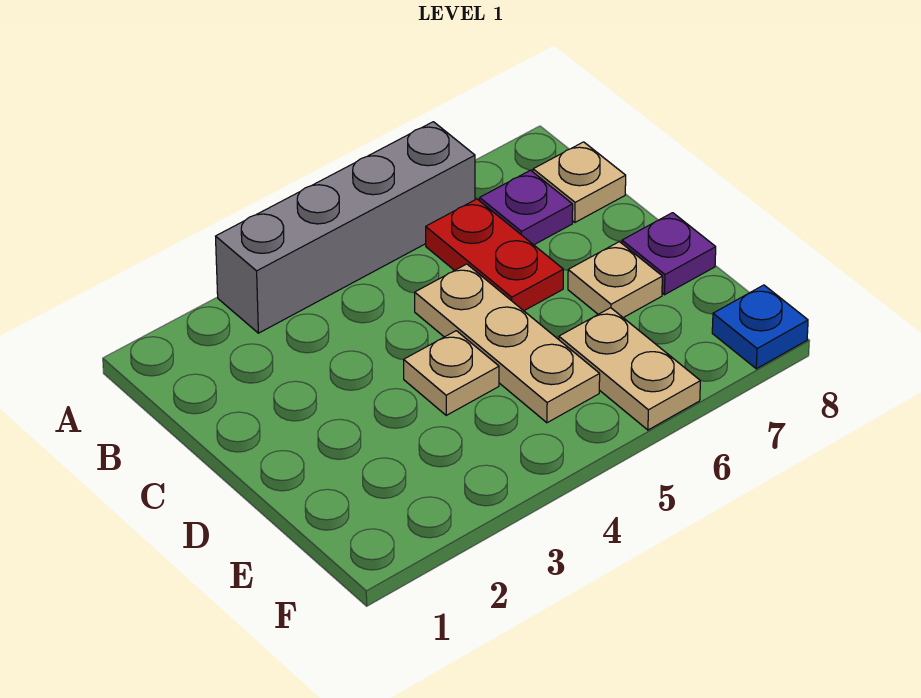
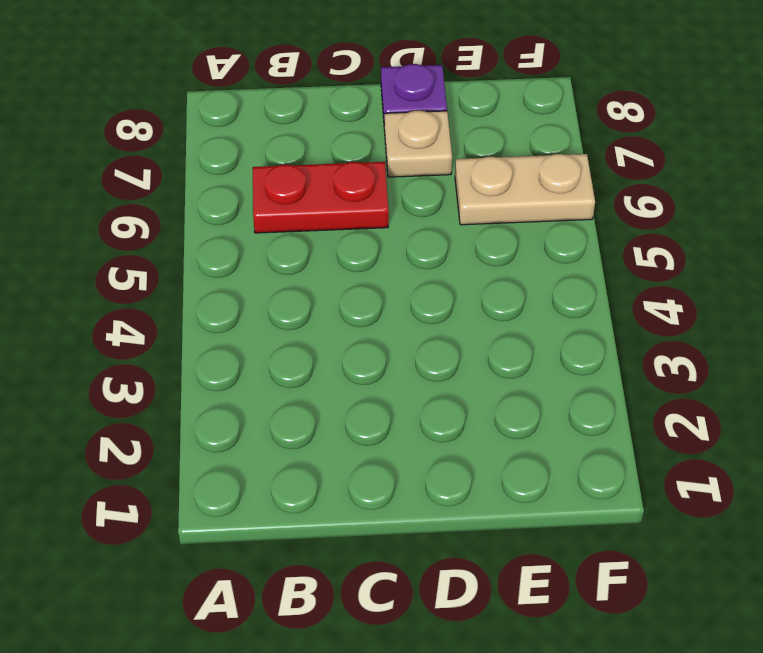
none -> grey 1x4 brick [216,122,475,333]
none -> purple 1x1 plate [480,170,573,245]

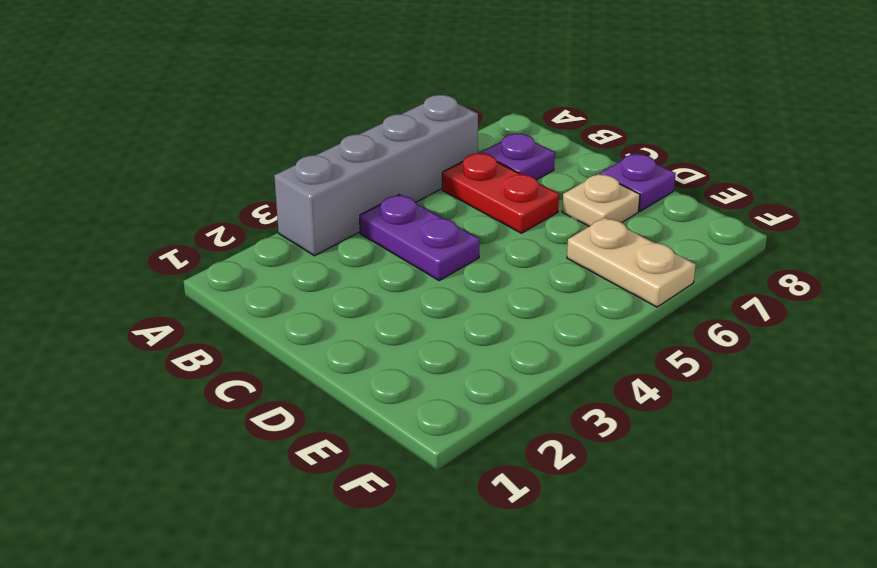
purple 1x2 plate [360,194,480,281] -> none
none -> tan 1x1 plate [533,142,626,222]
none -> tan 1x3 plate [415,264,600,423]

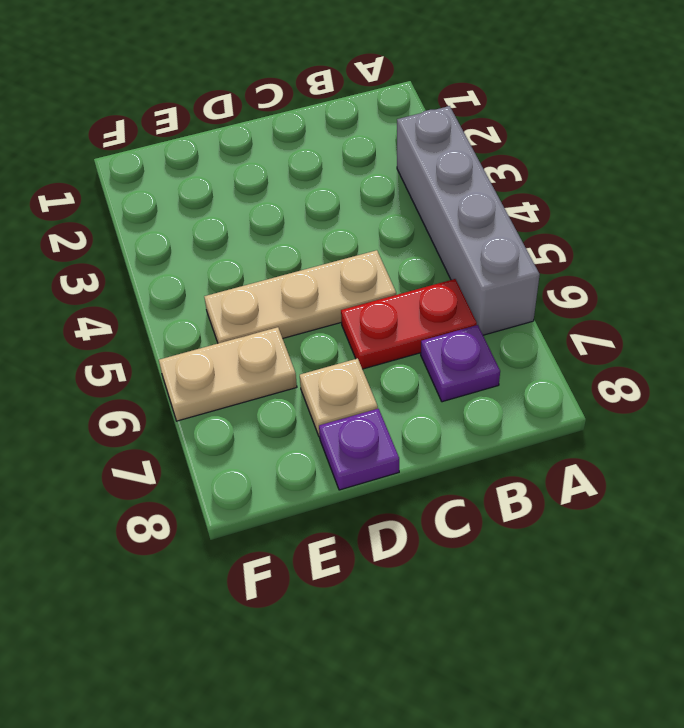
none -> tan 1x1 plate [533,142,626,222]
none -> tan 1x1 plate [404,331,499,415]

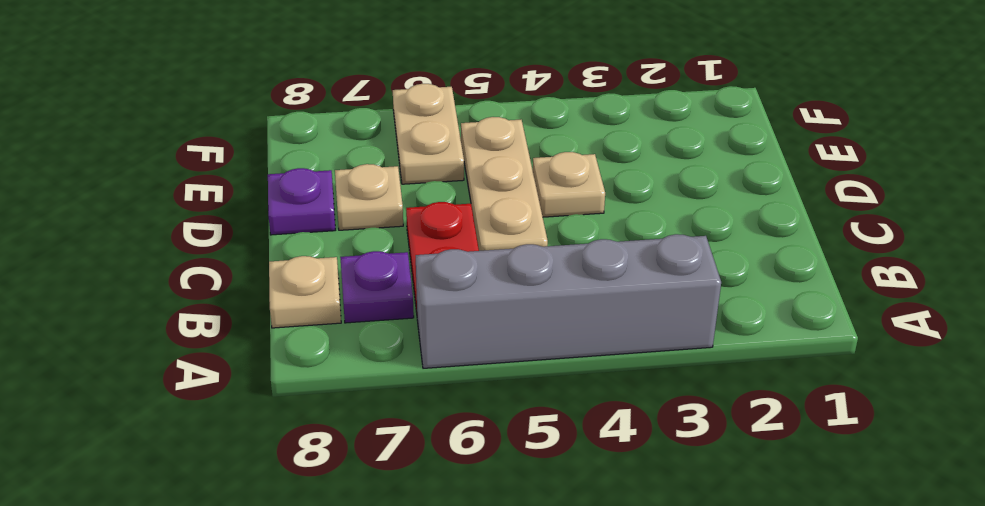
none -> blue 1x1 plate [712,285,808,369]

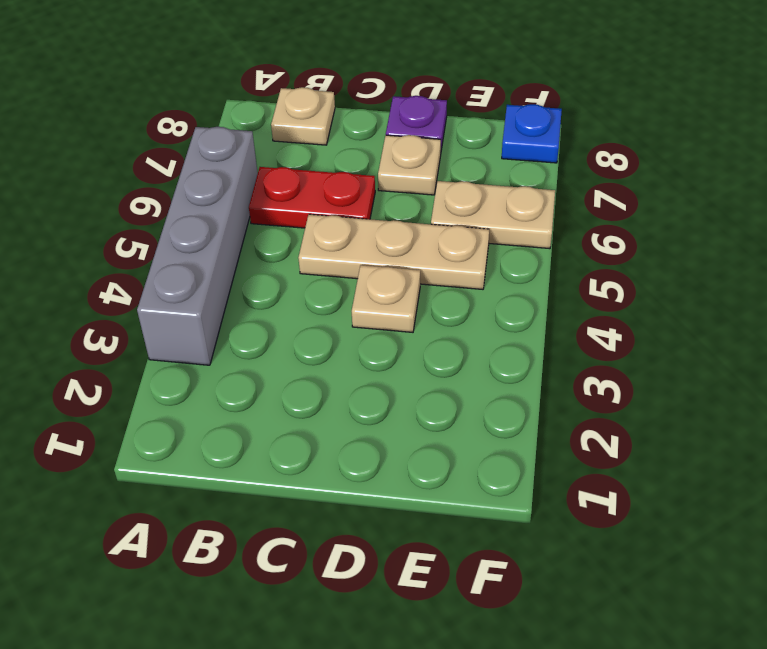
none -> purple 1x1 plate [480,170,573,245]

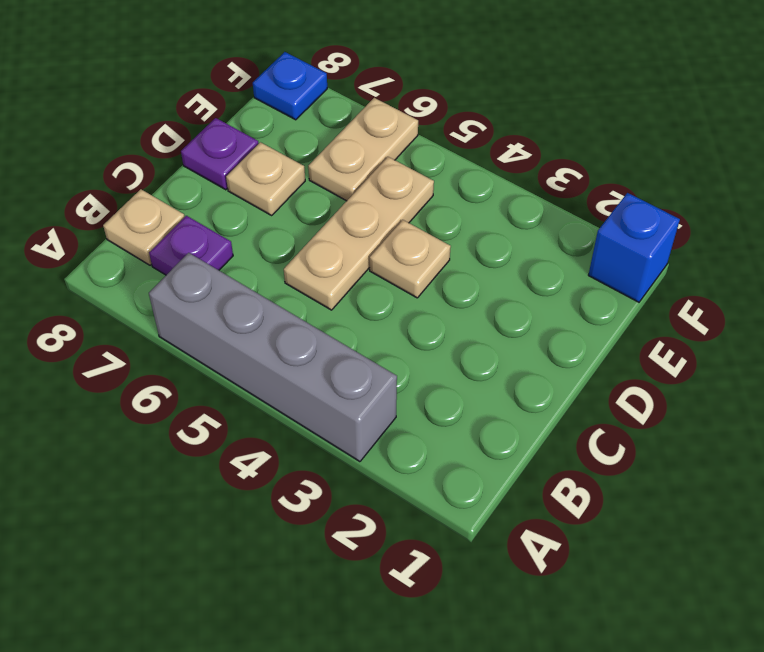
blue 1x1 brick [588,193,680,302] -> none
none -> red 1x2 plate [426,199,563,311]

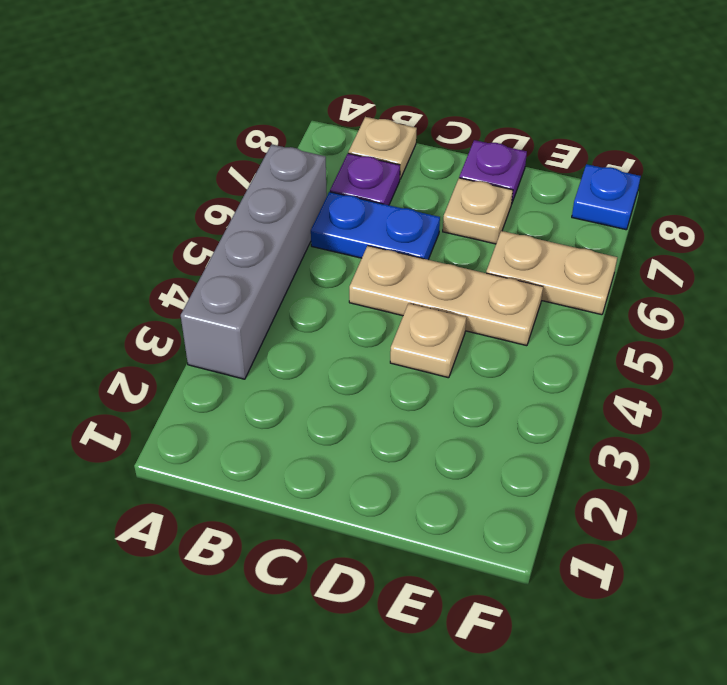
blue 1x2 plate [311,192,440,260] -> red 1x2 plate [426,199,563,311]

